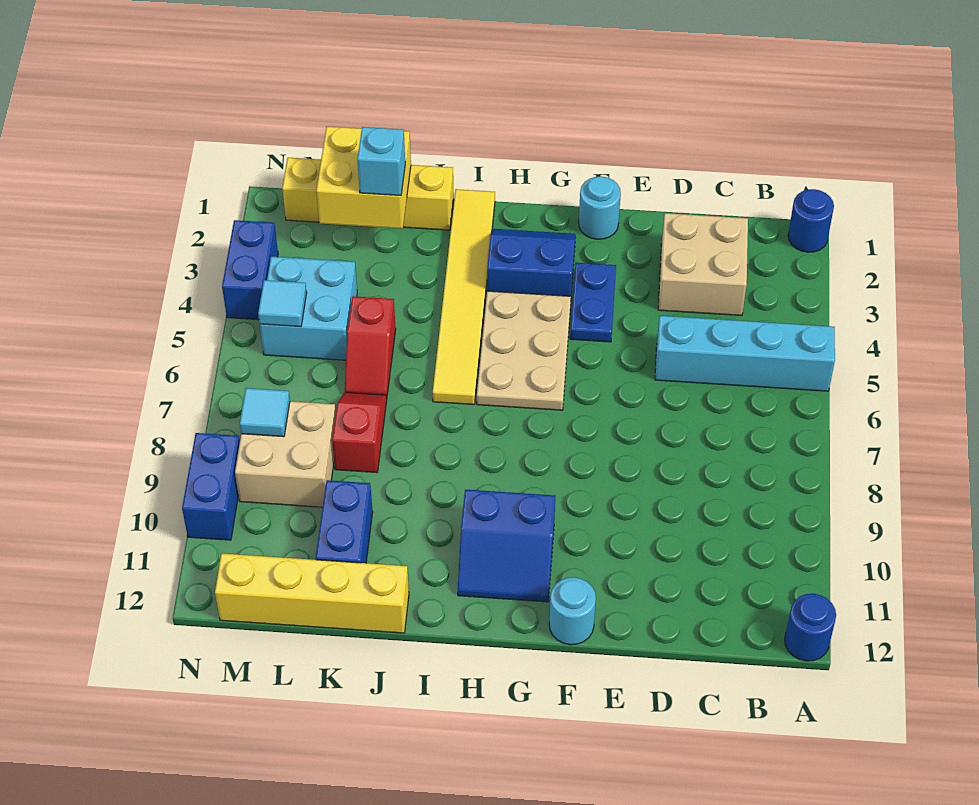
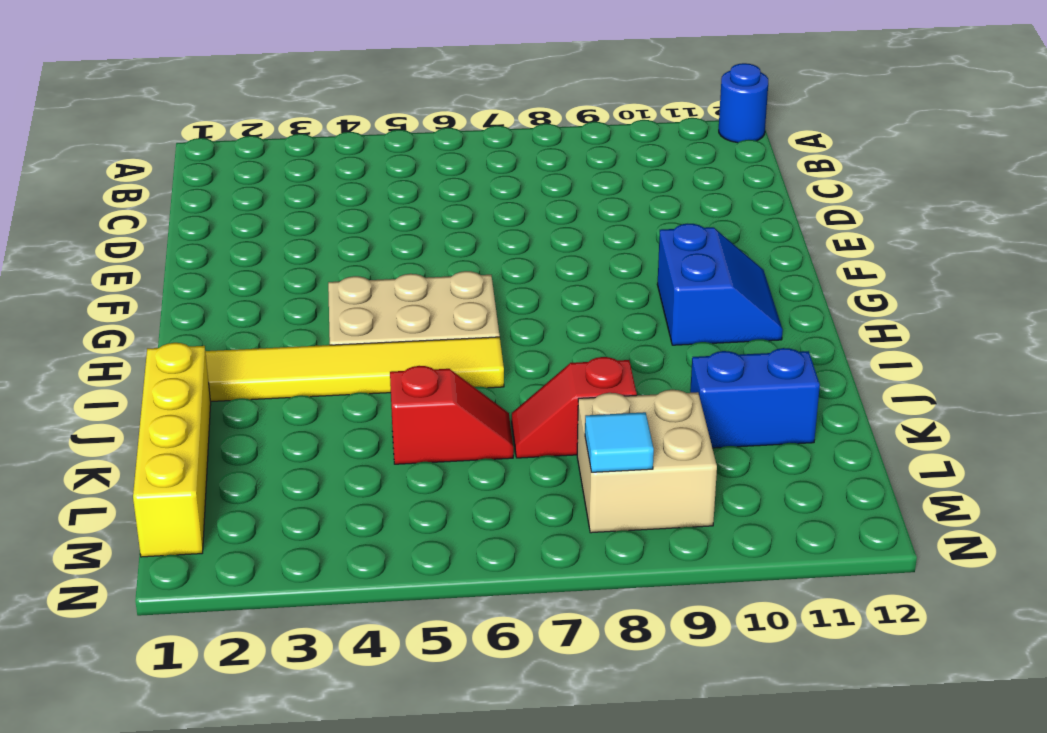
none -> blue 1x1 round brick [788,189,834,252]
none -> cyan 1x4 brick [655,316,835,391]
none -> tan 2x2 brick [658,213,748,316]

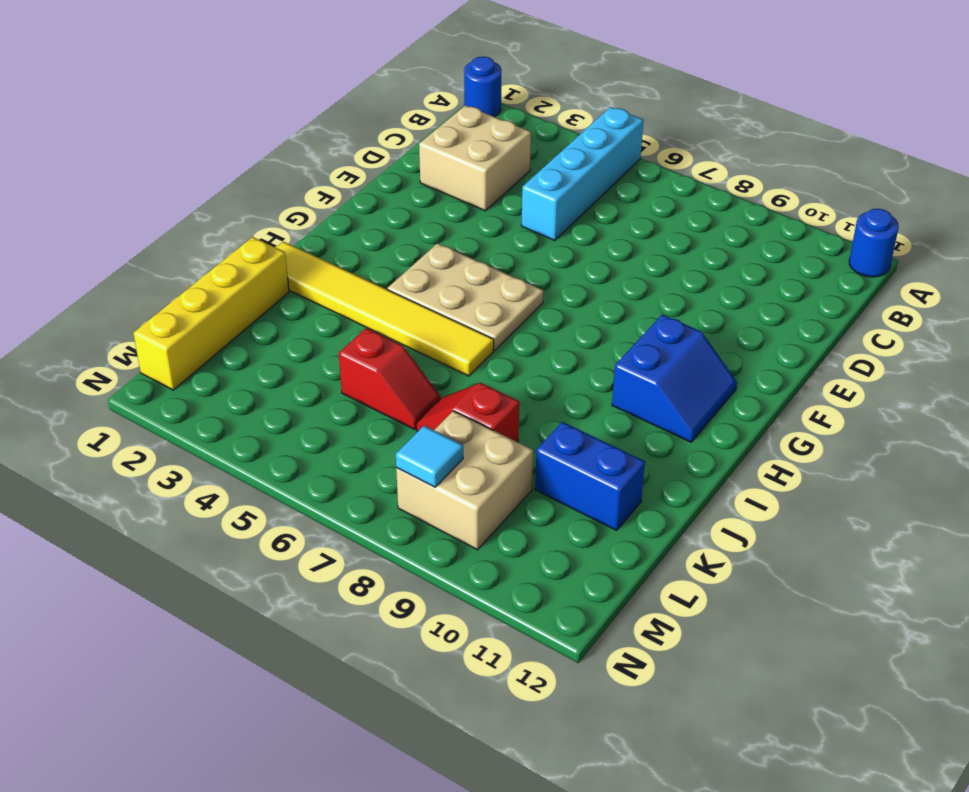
none -> cyan 1x1 round brick [579,176,621,239]
none -> blue 1x2 plate [570,263,616,342]
none -> cyan 1x1 round brick [549,577,596,645]

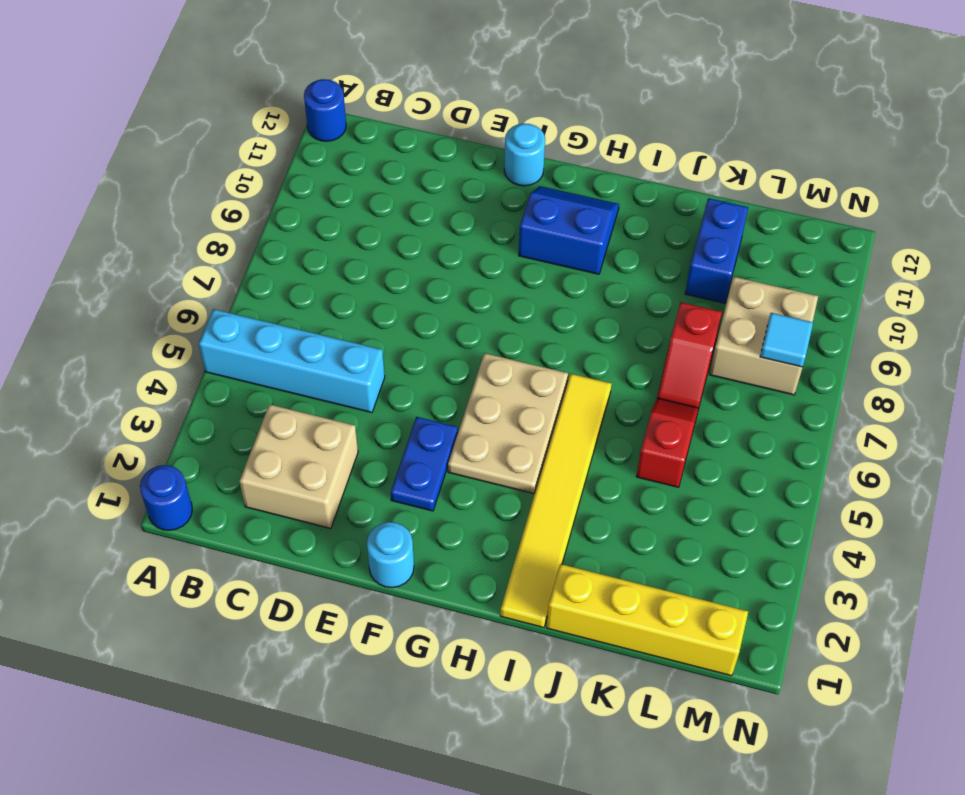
none -> blue 2x2 slope [487,229,576,296]
none -> yellow 1x4 brick [215,553,409,633]
none -> cyan 2x2 brick [260,257,357,360]

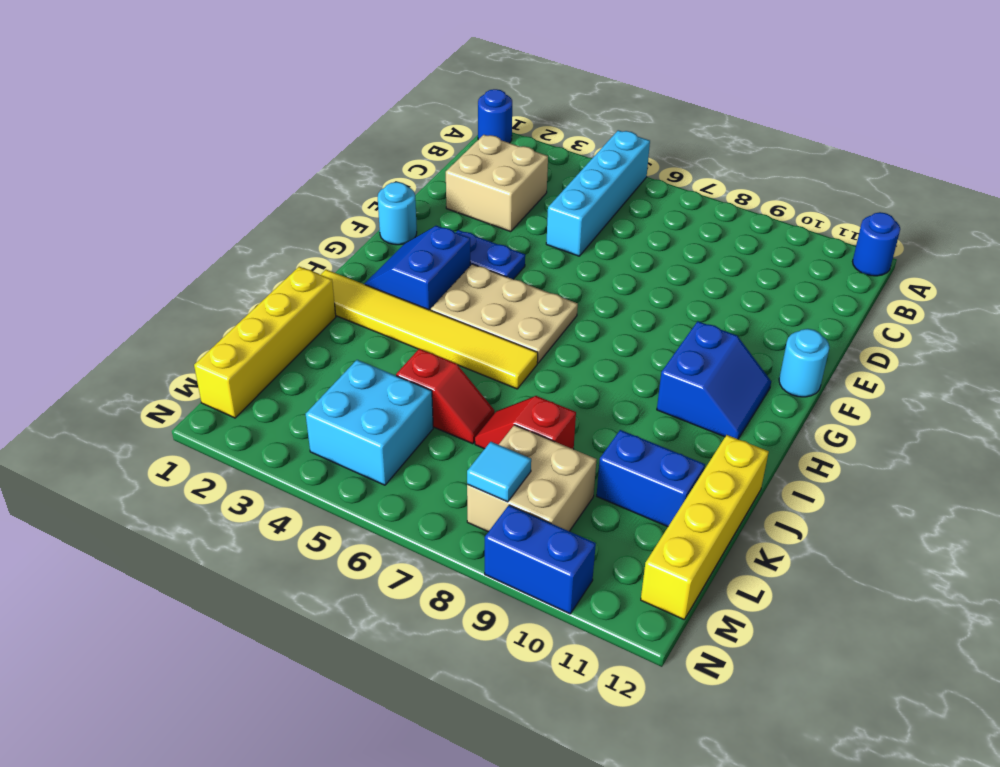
none -> blue 1x2 brick [222,220,278,320]
none -> yellow 2x2 brick [316,126,411,229]
none -> cyan 1x1 tile [258,280,307,327]

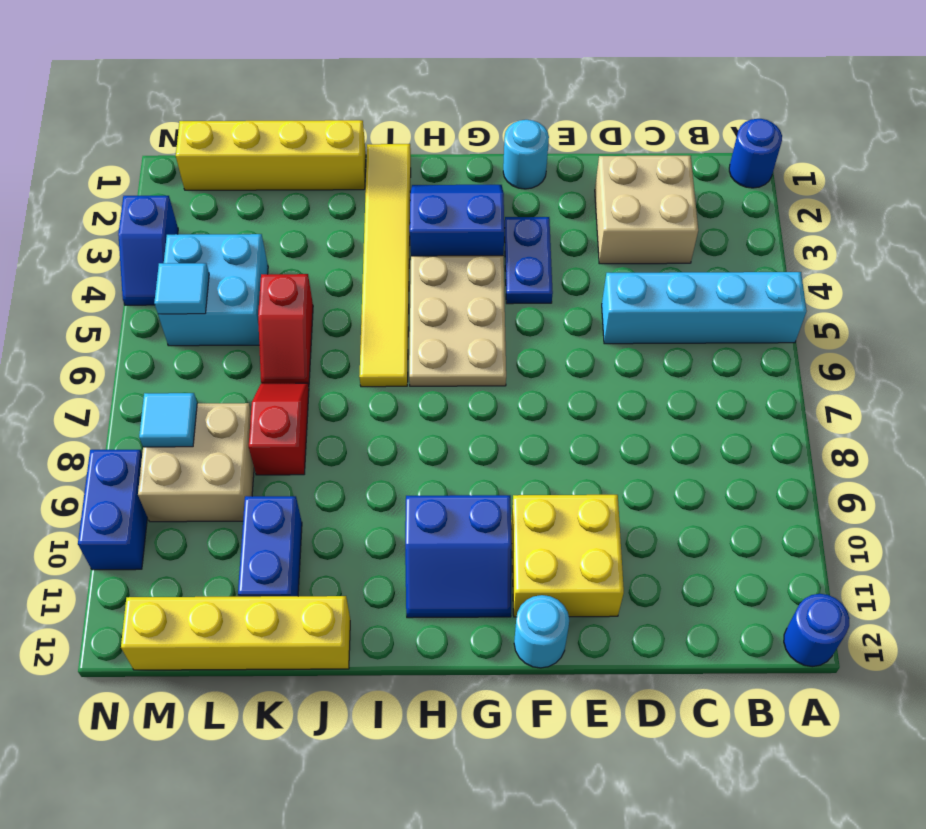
yellow 2x2 brick [511,495,624,617] -> yellow 2x2 brick moved to [316,126,411,229]
blue 1x2 slope [118,196,178,305] -> blue 1x2 brick [222,220,278,320]
none -> cyan 1x1 brick [357,127,405,196]

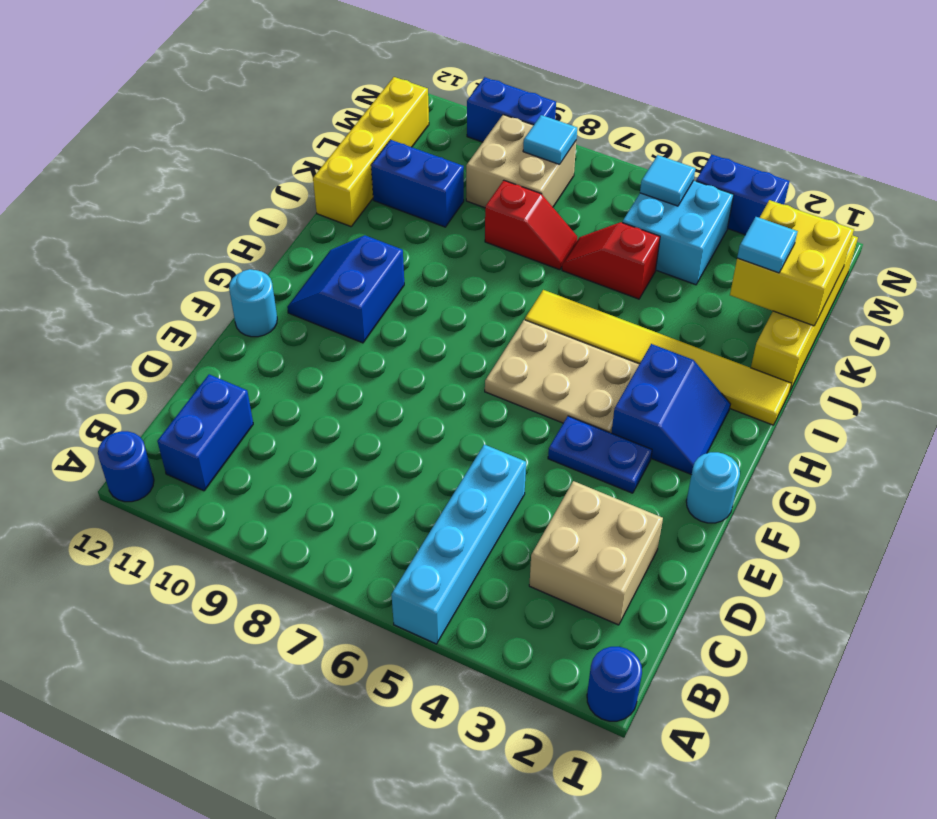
blue 1x2 brick [157,374,253,491] -> none
cyan 1x1 tile [737,217,798,273] -> cyan 1x1 brick [357,127,405,196]

